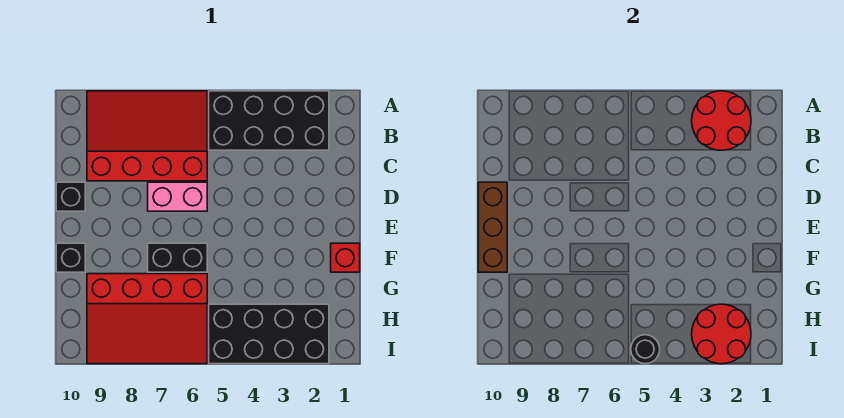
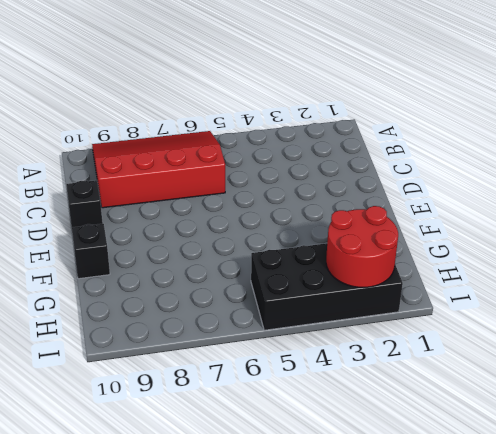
none -> black 2x4 brick [209,91,329,150]
none -> pink 1x2 brick [148,182,207,211]
none -> red 1x1 brick [331,243,360,272]

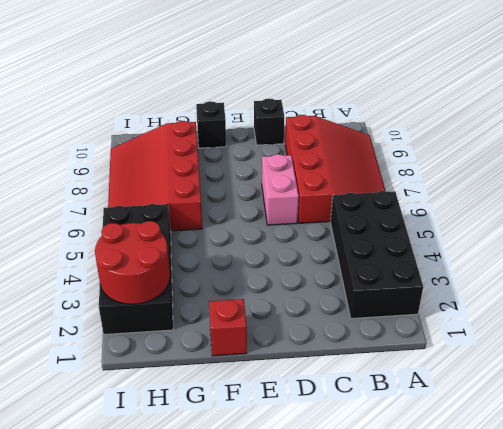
none -> black 1x2 brick [148,243,207,272]
none -> red 2x2 round brick [692,91,751,150]
none -> brown 1x3 brick [478,182,507,272]

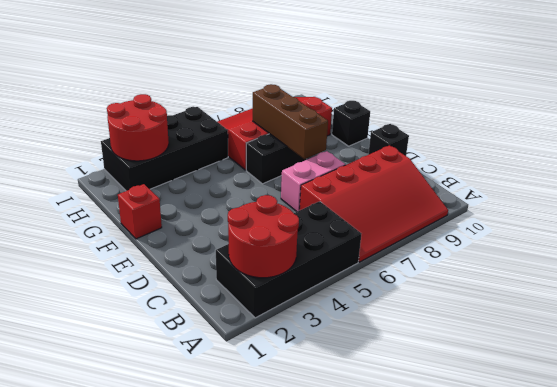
brown 1x3 brick [253,84,328,159] -> brown 1x3 brick moved to [478,182,507,272]
none -> black 1x1 round brick [631,335,660,364]

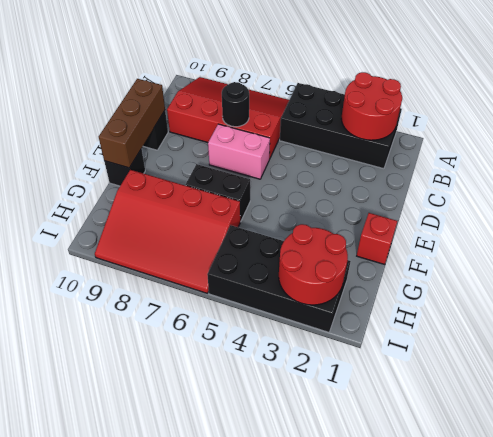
black 1x1 round brick [222,82,249,127] -> black 1x1 round brick moved to [631,335,660,364]

